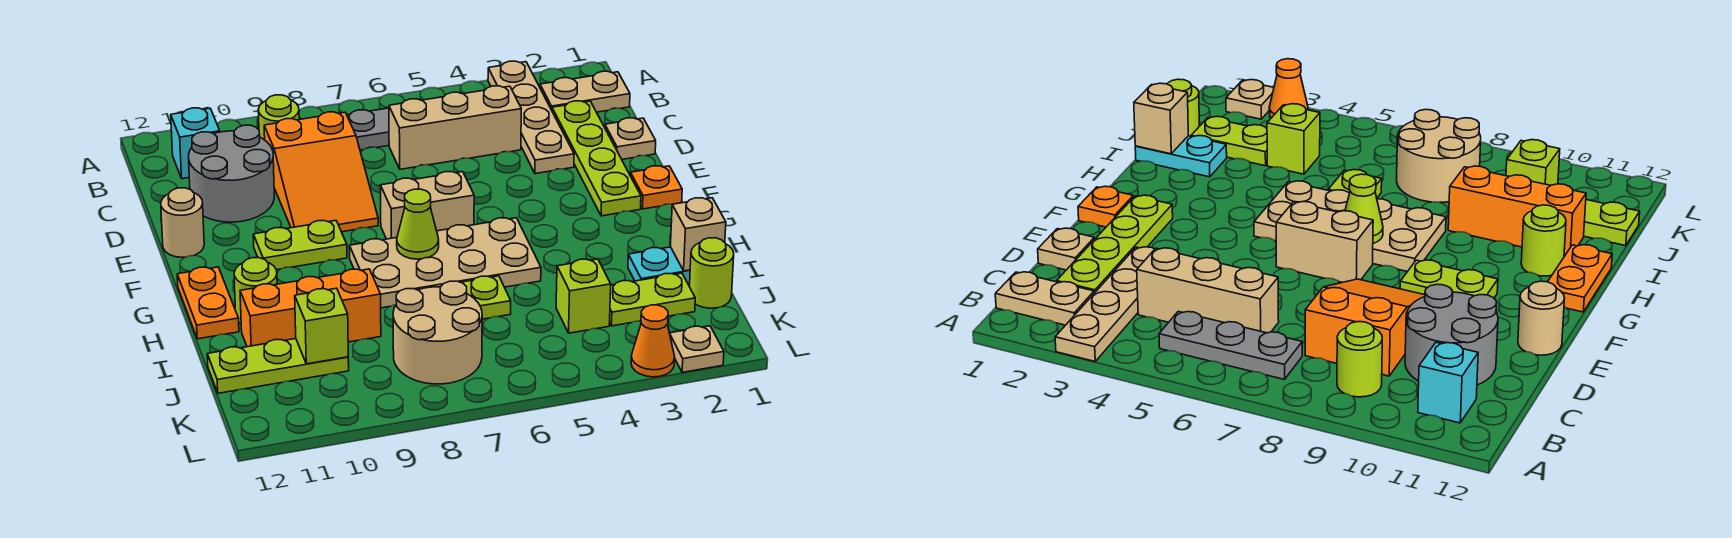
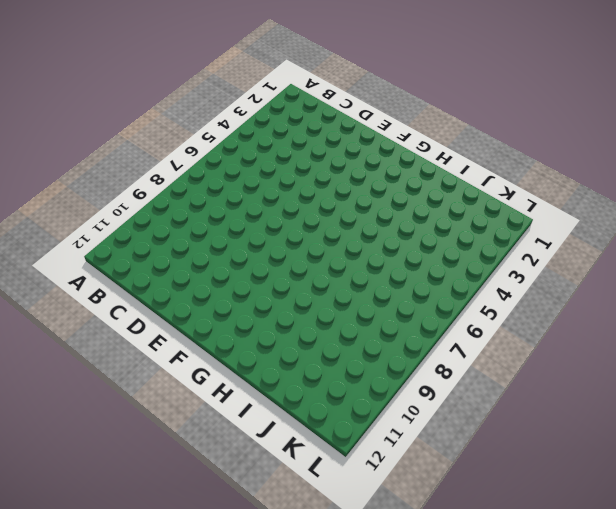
none -> tan 1x4 plate [488,61,574,174]
none -> tan 1x2 plate [540,71,630,112]
none -> grey 1x3 plate [347,103,401,150]
none -> lime 1x1 round brick [258,95,299,140]

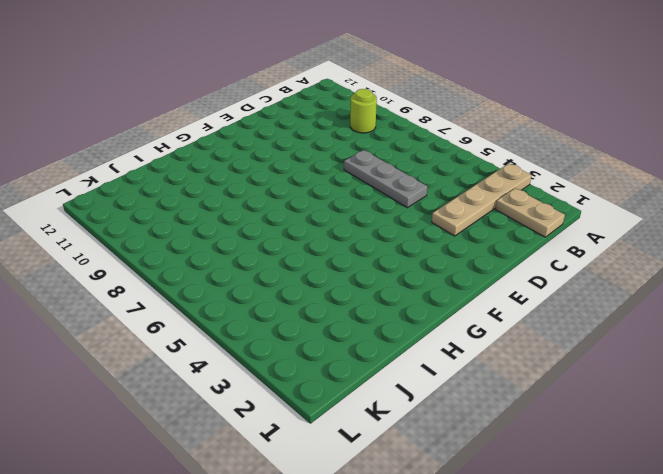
grey 1x3 plate [344,150,427,208] -> grey 1x3 plate moved to [347,103,401,150]
none -> cyan 1x1 brick [171,108,220,179]
none -> lime 1x4 plate [552,101,641,216]
none -> tan 1x3 brick [389,86,521,169]
none -> orange 2x3 slope [264,112,378,232]

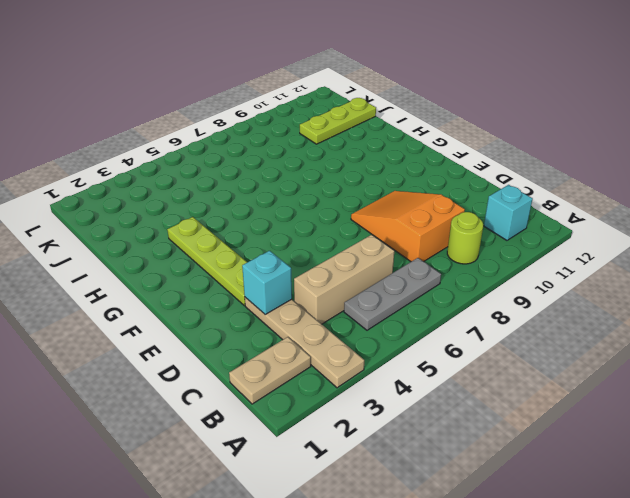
cyan 1x1 brick [242,251,292,314] -> none
lime 1x4 plate [167,217,247,306] -> lime 1x4 plate moved to [552,101,641,216]
none -> grey 2x2 round brick [189,125,274,222]
none -> tan 1x1 plate [605,118,656,159]
none -> tan 1x1 round brick [161,188,204,257]
none -> orange 1x1 plate [630,166,682,209]

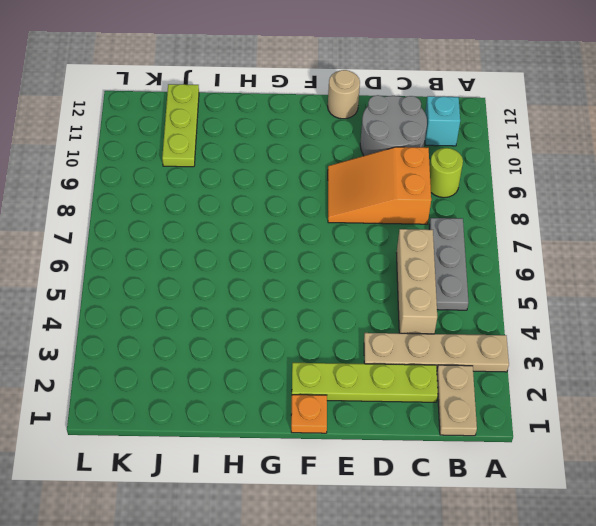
none -> tan 1x1 plate [605,118,656,159]
none -> tan 1x2 brick [380,172,474,239]
none -> lime 1x2 plate [253,221,347,270]
none -> tan 2x4 plate [349,218,541,308]

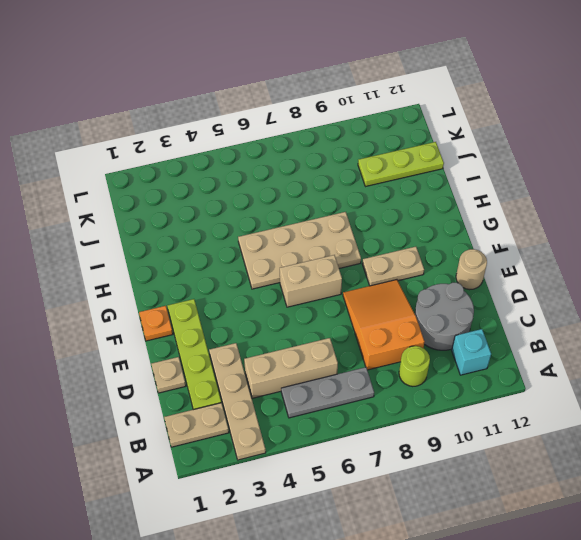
tan 1x2 plate [362,247,424,286] -> lime 1x2 plate [253,221,347,270]
none -> orange 1x2 plate [177,267,239,339]
none -> lime 1x1 round brick [234,258,277,324]
none -> cyan 1x2 plate [628,247,690,284]
none -> lime 1x1 plate [461,276,511,319]

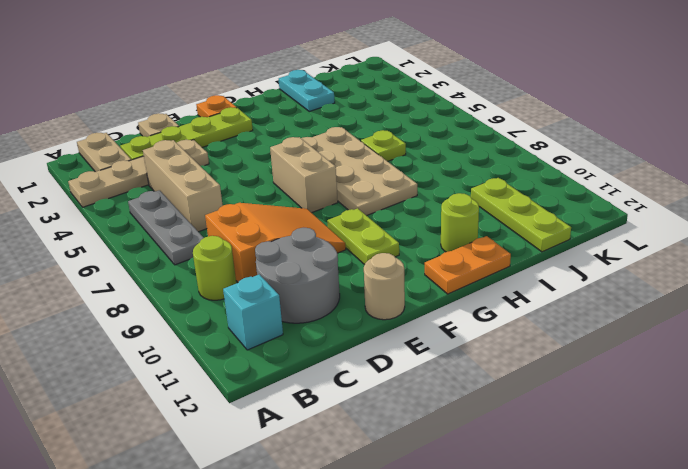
none -> orange 1x3 brick [240,269,381,347]
none -> lime 1x1 round brick [689,238,734,308]
none -> lime 1x2 plate [610,273,695,326]
none -> lime 1x1 brick [556,259,611,333]

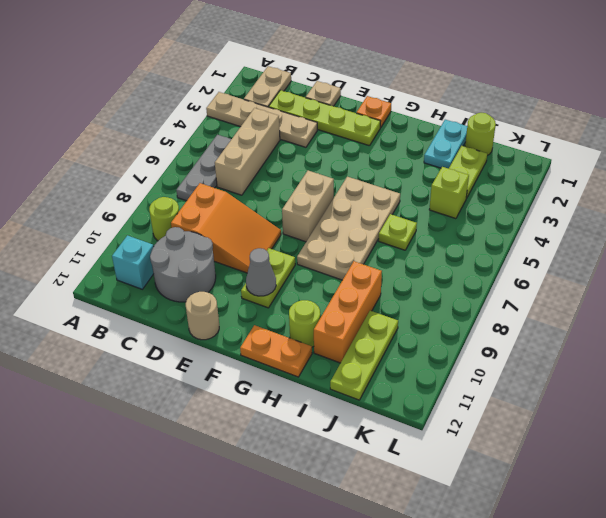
grey 1x1 cone [246,248,276,296] -> none
none -> tan 2x2 round brick [393,281,482,384]
none -> tan 1x1 plate [670,326,724,372]
none -> orange 1x1 cone [631,305,675,377]
none -> lime 1x1 cone [397,189,439,259]

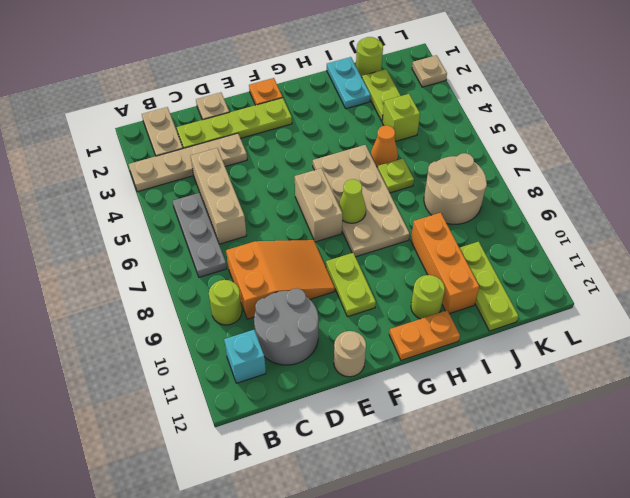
orange 1x1 cone [371,125,398,167] -> orange 1x1 cone moved to [631,305,675,377]
none -> tan 1x1 brick [670,198,726,271]
none -> lime 1x1 brick [295,288,348,364]

